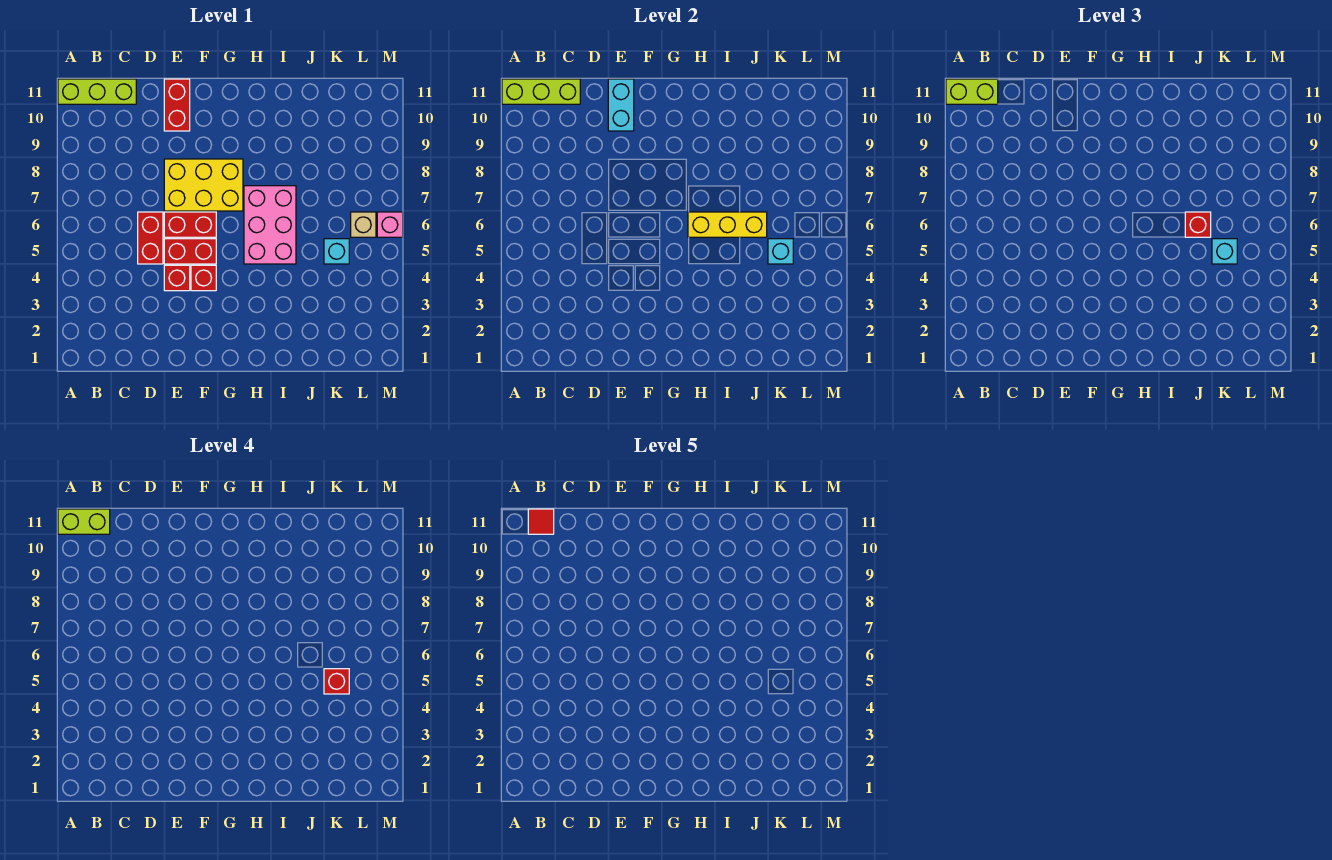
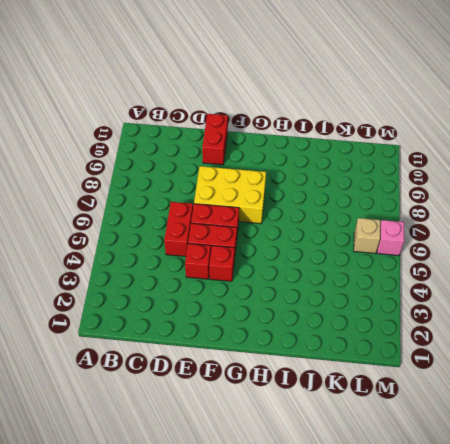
none -> lime 1x3 brick [58,79,136,104]
none -> pink 2x3 brick [244,186,296,264]
none -> cyan 1x1 brick [324,239,349,264]

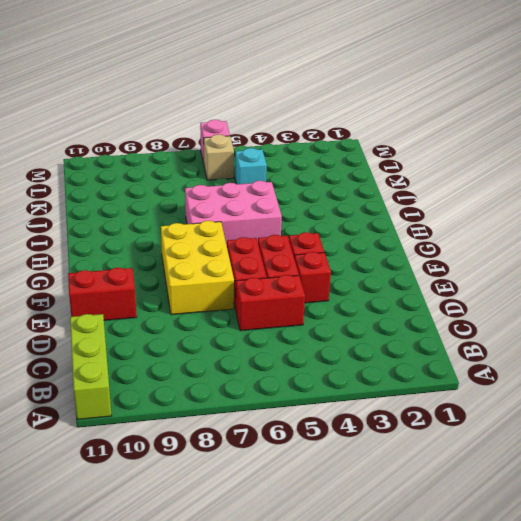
none -> lime 1x3 brick [502,79,580,104]
none -> cyan 1x2 brick [608,79,634,131]
none -> yellow 1x3 brick [688,212,767,237]

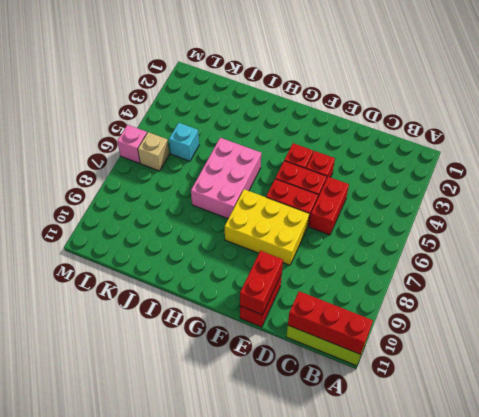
red 1x3 brick [288,291,373,354] -> lime 1x3 brick [502,79,580,104]
red 1x2 brick [240,251,283,315] -> cyan 1x2 brick [608,79,634,131]
none -> yellow 1x3 brick [688,212,767,237]
none -> cyan 1x1 brick [768,239,793,264]
none -> lime 1x2 brick [946,79,998,104]

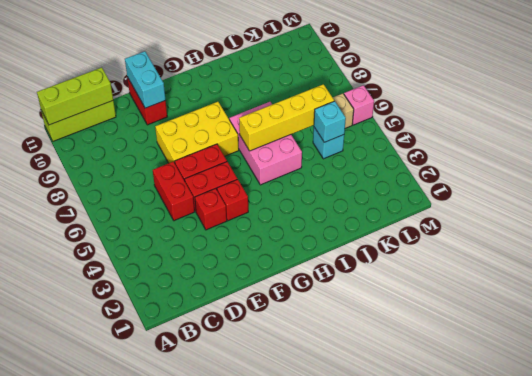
yellow 1x4 brick [239,84,334,151] -> yellow 1x3 brick [688,212,767,237]
none -> lime 1x2 brick [946,79,998,104]
none -> red 1x1 brick [1185,212,1211,237]
none -> cyan 1x1 brick [1212,239,1237,264]

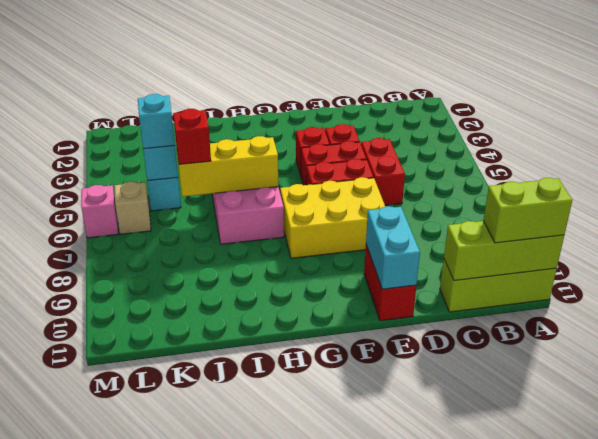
none -> lime 1x2 brick [58,509,110,534]
none -> red 1x1 brick [324,669,349,694]
none -> red 1x1 tile [528,509,554,534]

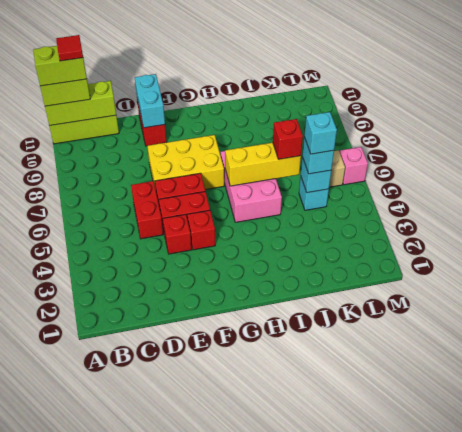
cyan 1x1 brick [304,112,337,154] -> red 1x1 brick [324,669,349,694]

